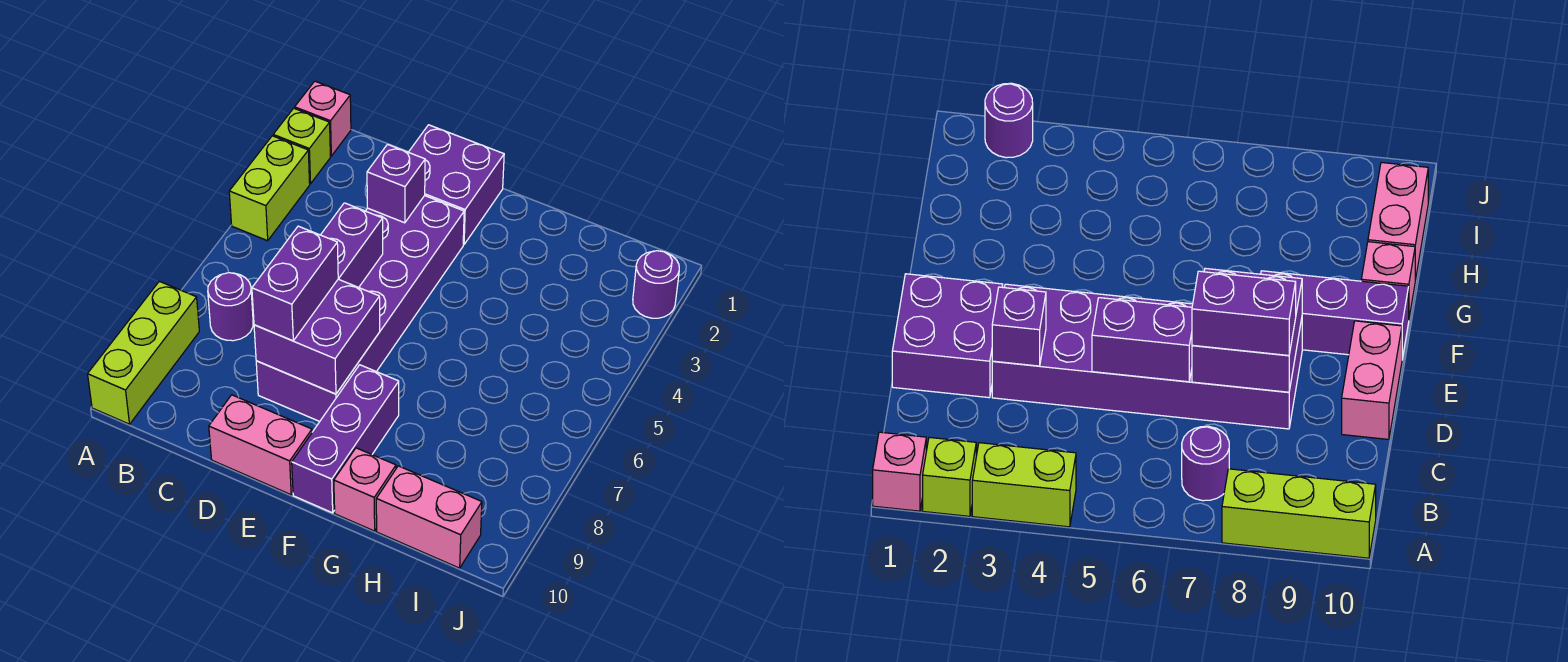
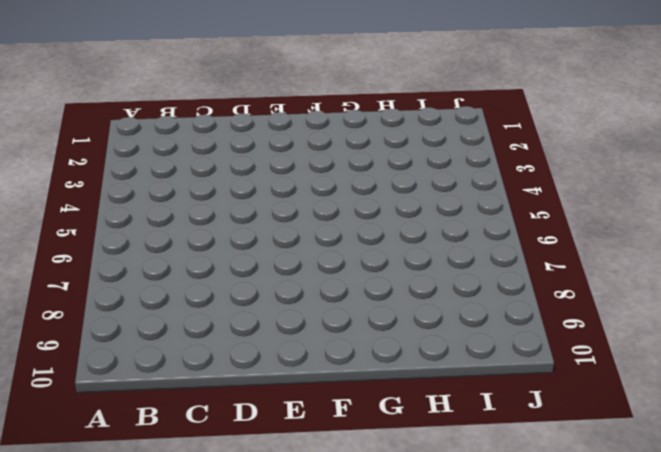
none -> pink 1x1 brick [295,81,351,156]
none -> lime 1x1 brick [273,108,330,184]
none -> lime 1x2 brick [229,136,310,241]

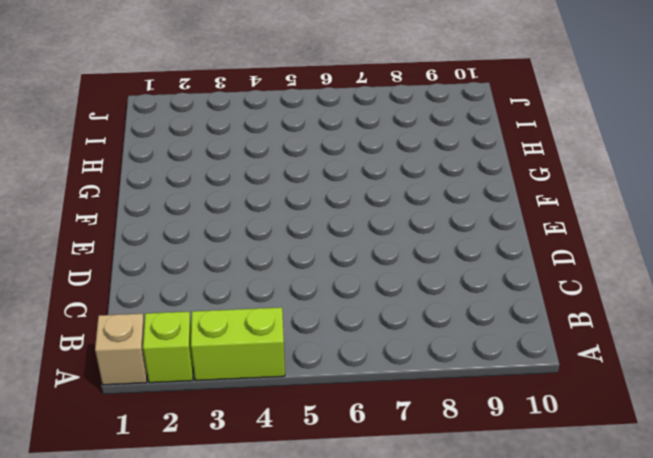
tan 1x1 brick [95,314,147,385] -> pink 1x1 brick [295,81,351,156]
none -> lime 1x3 brick [88,281,199,424]
none -> purple 1x1 round brick [208,273,253,341]
none -> purple 2x2 brick [409,125,504,245]

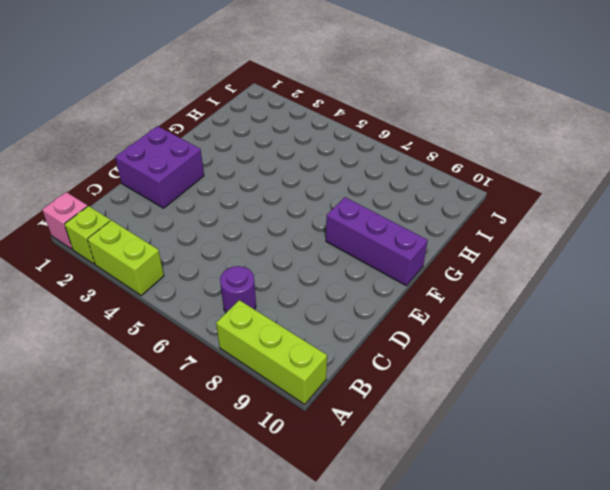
none -> purple 2x6 brick [256,196,464,421]
none -> pink 1x2 brick [209,395,312,495]
none -> pink 1x1 brick [334,448,396,531]

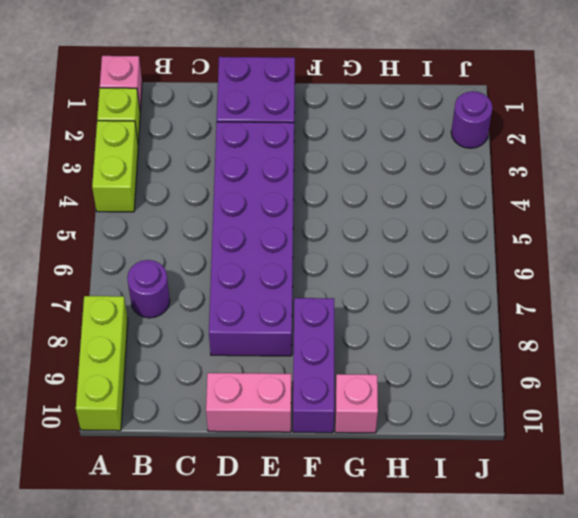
none -> pink 1x2 brick [376,466,482,568]
none -> purple 1x1 brick [367,144,425,223]
none -> purple 1x2 brick [321,203,383,287]

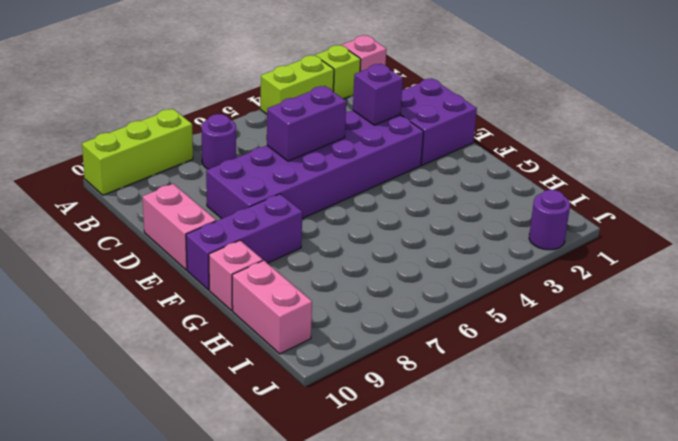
none -> purple 2x2 brick [254,279,380,394]
none -> purple 1x2 brick [252,226,338,341]

